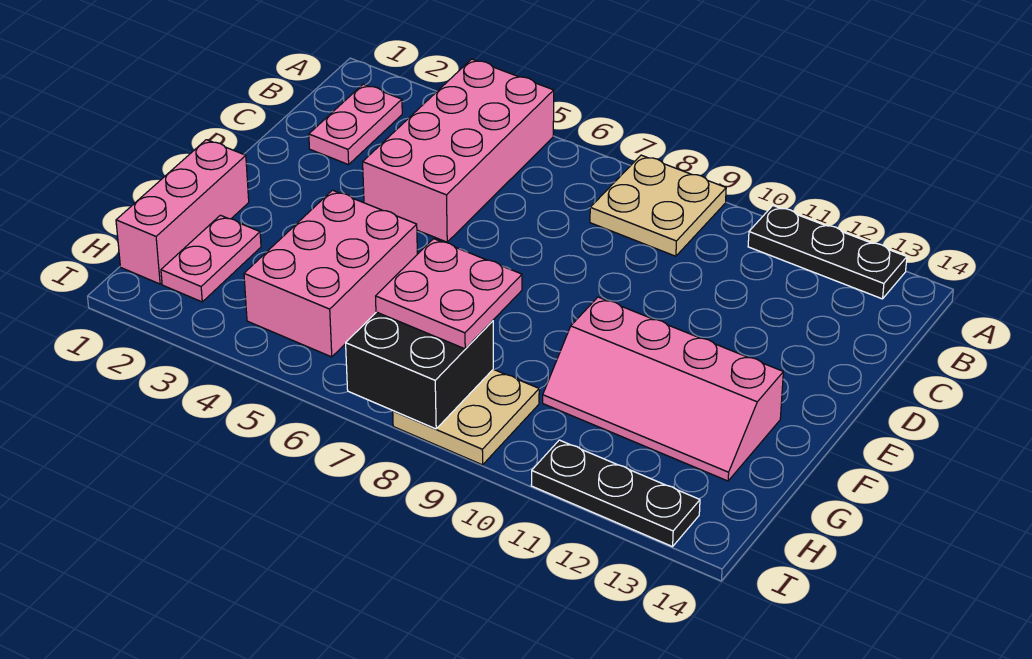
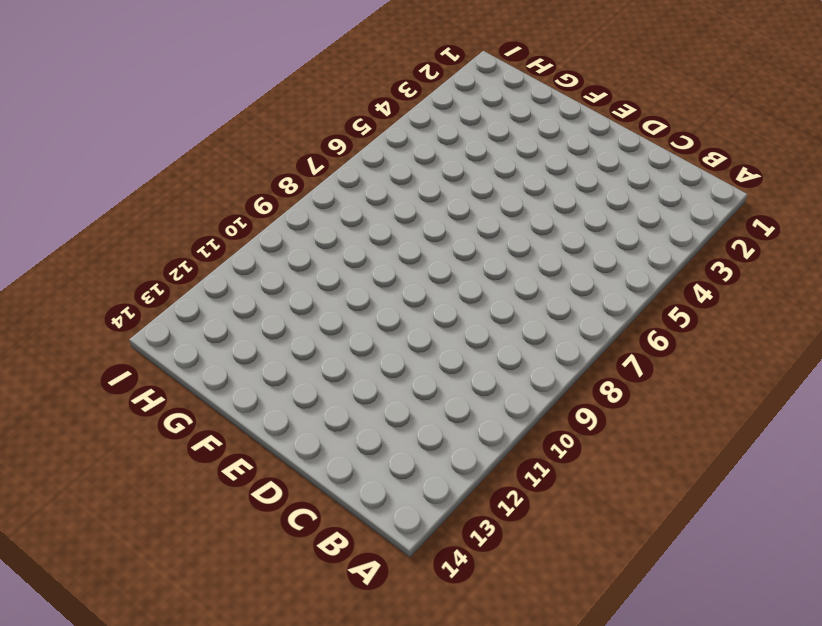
none -> pink 2x4 brick [363,59,554,242]
none -> tan 2x2 plate [590,155,726,256]
none -> black 1x3 plate [748,206,907,299]

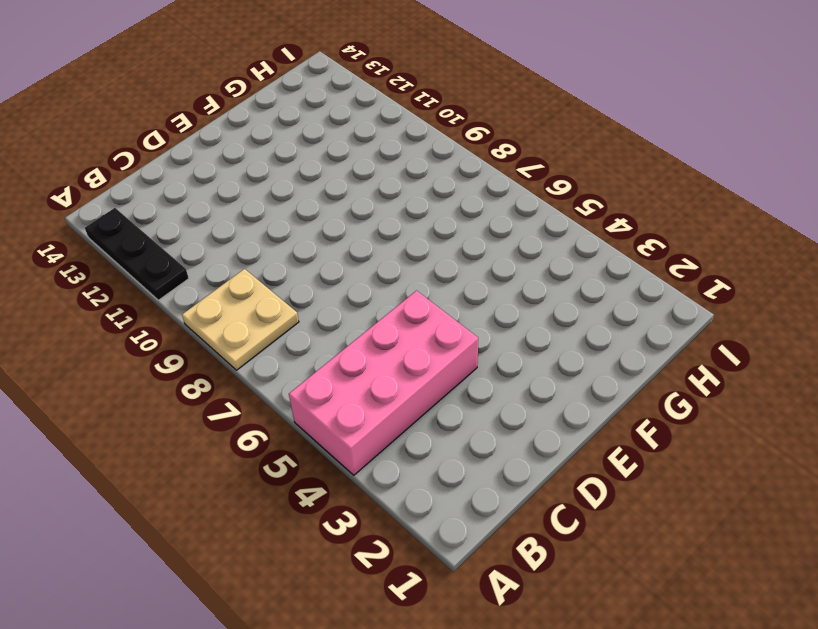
none -> pink 1x2 plate [309,84,402,165]
none -> pink 1x3 brick [116,140,249,284]
none -> pink 2x3 brick [244,190,417,357]

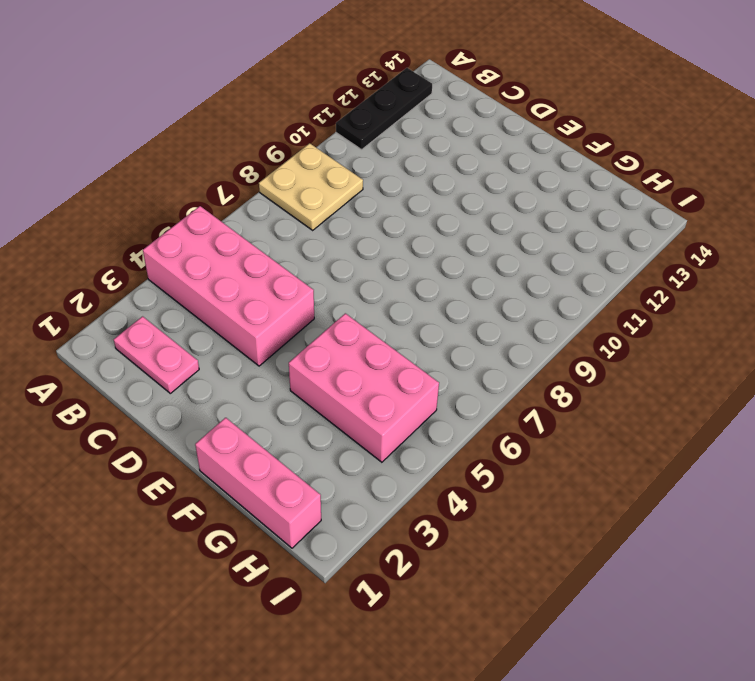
none -> pink 2x4 slope [543,297,783,481]
none -> pink 1x2 plate [161,215,261,302]
none -> tan 2x2 plate [393,369,539,465]

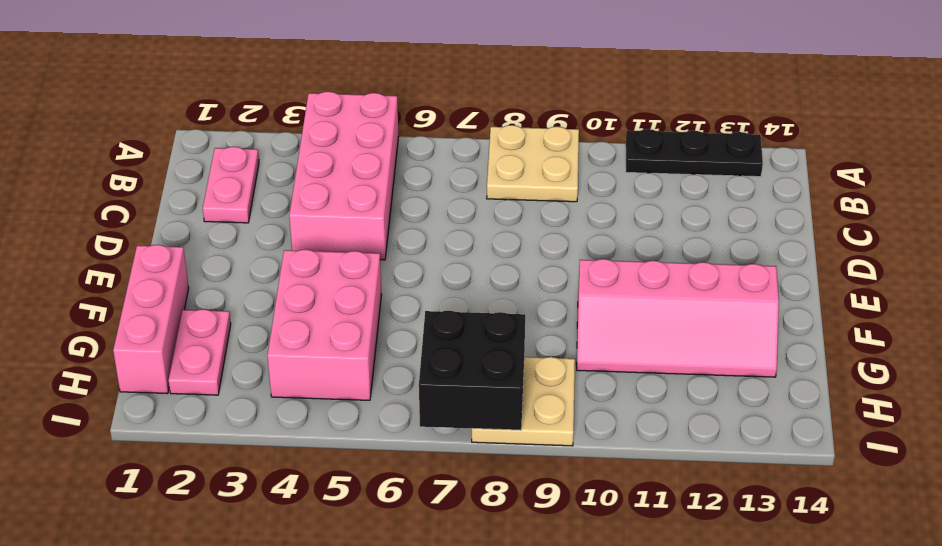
none -> black 1x3 plate [531,440,700,547]
none -> pink 2x2 plate [376,239,522,349]

